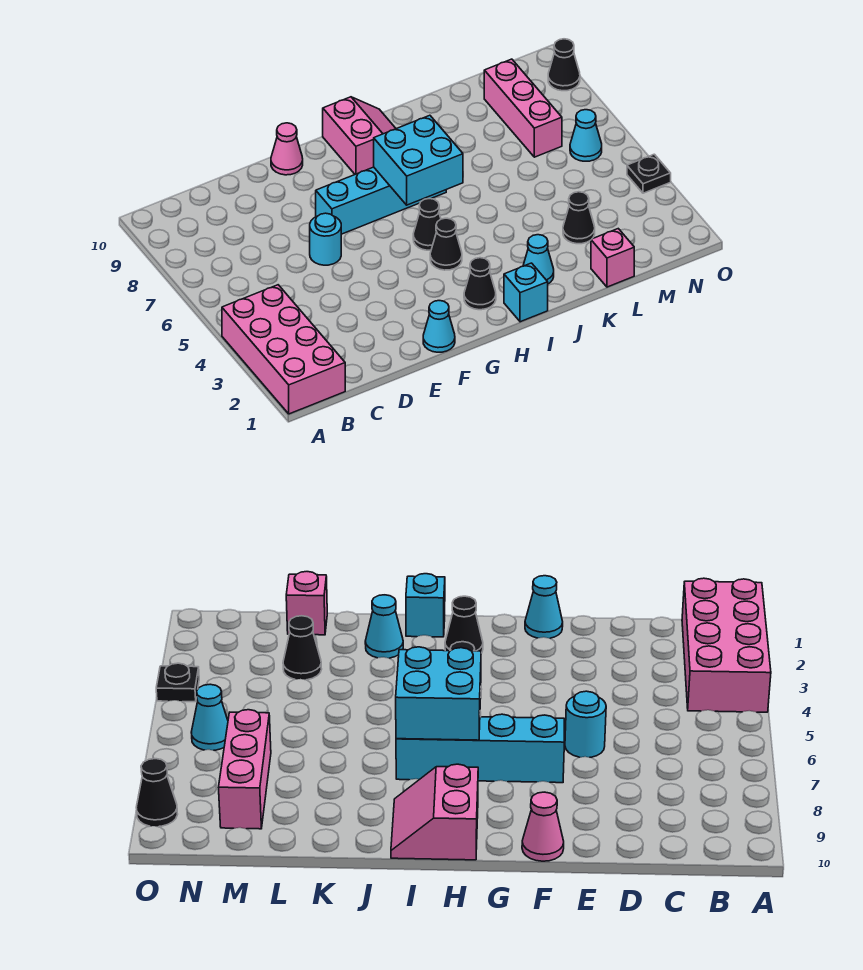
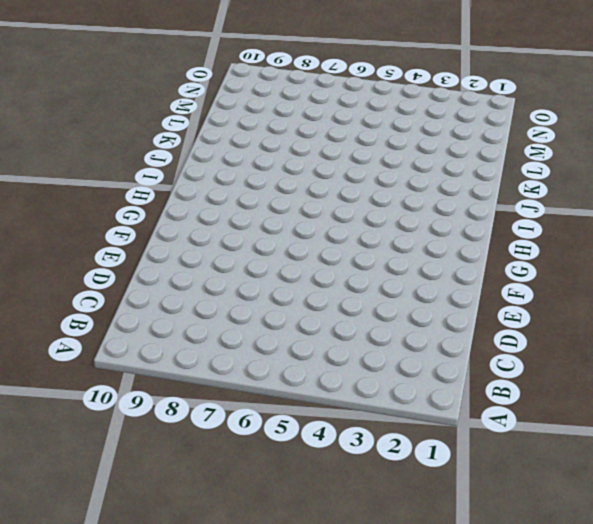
none -> pink 2x4 brick [222,285,345,414]
none -> cyan 1x1 round brick [310,213,341,265]
none -> cyan 1x1 cone [423,301,455,352]

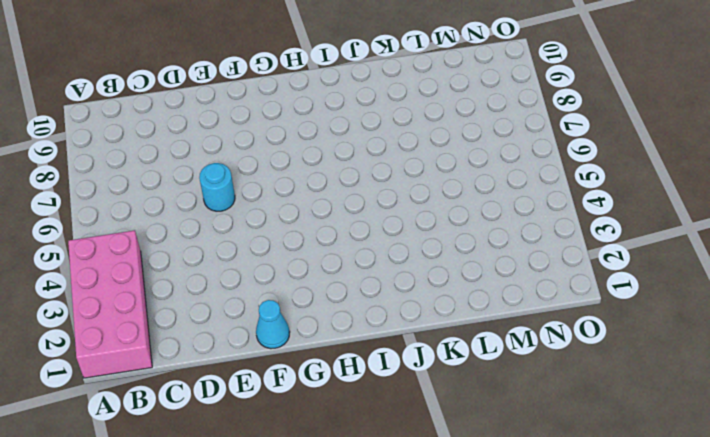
none -> cyan 1x4 brick [316,167,446,234]
none -> pink 1x1 cone [271,123,303,175]
none -> black 1x1 cone [464,258,496,310]

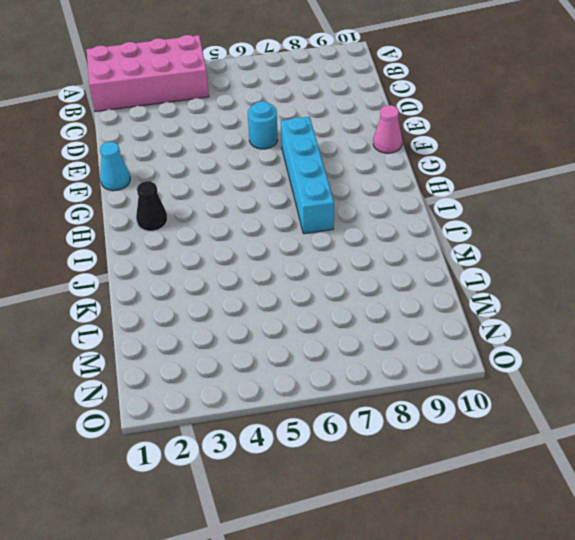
none -> black 1x1 cone [430,218,462,270]
none -> black 1x1 cone [413,199,441,250]
none -> pink 2x2 slope [323,97,396,174]

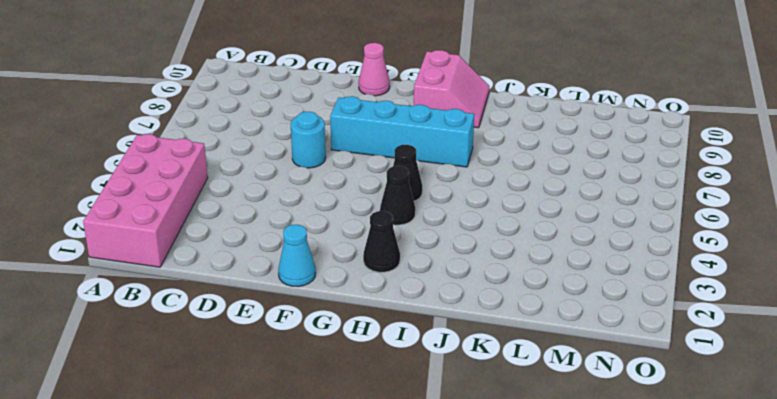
none -> cyan 1x1 brick [504,263,548,322]
none -> cyan 1x1 cone [523,235,554,284]
none -> pink 1x1 brick [591,229,634,287]

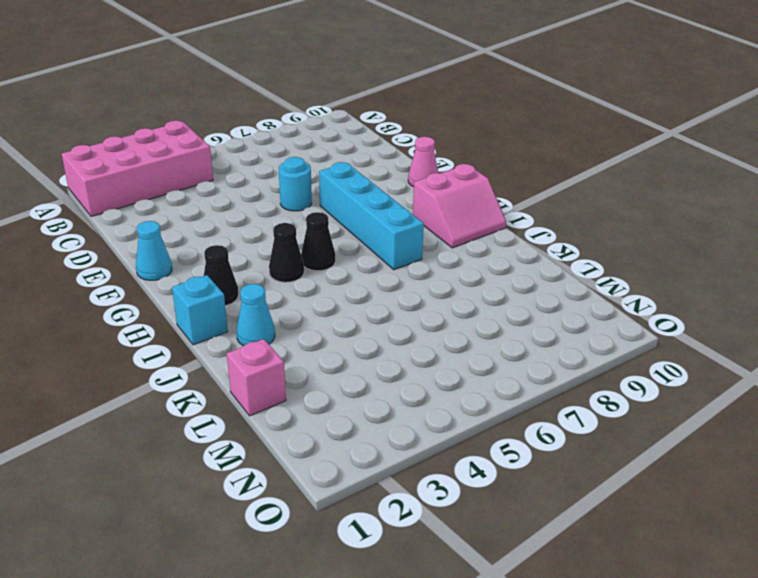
none -> black 1x1 cone [563,192,595,244]
none -> pink 1x3 brick [484,59,562,157]
none -> cyan 1x1 cone [570,110,602,161]

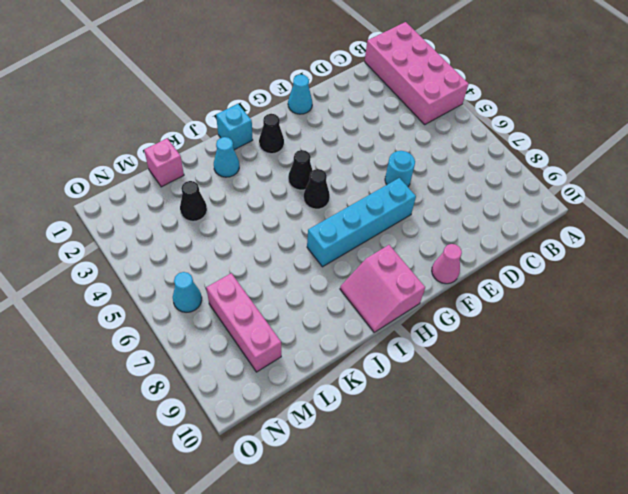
none -> black 1x1 plate [627,154,671,193]
none -> black 1x1 cone [548,39,580,91]
none -> cyan 2x2 brick [374,115,463,205]

